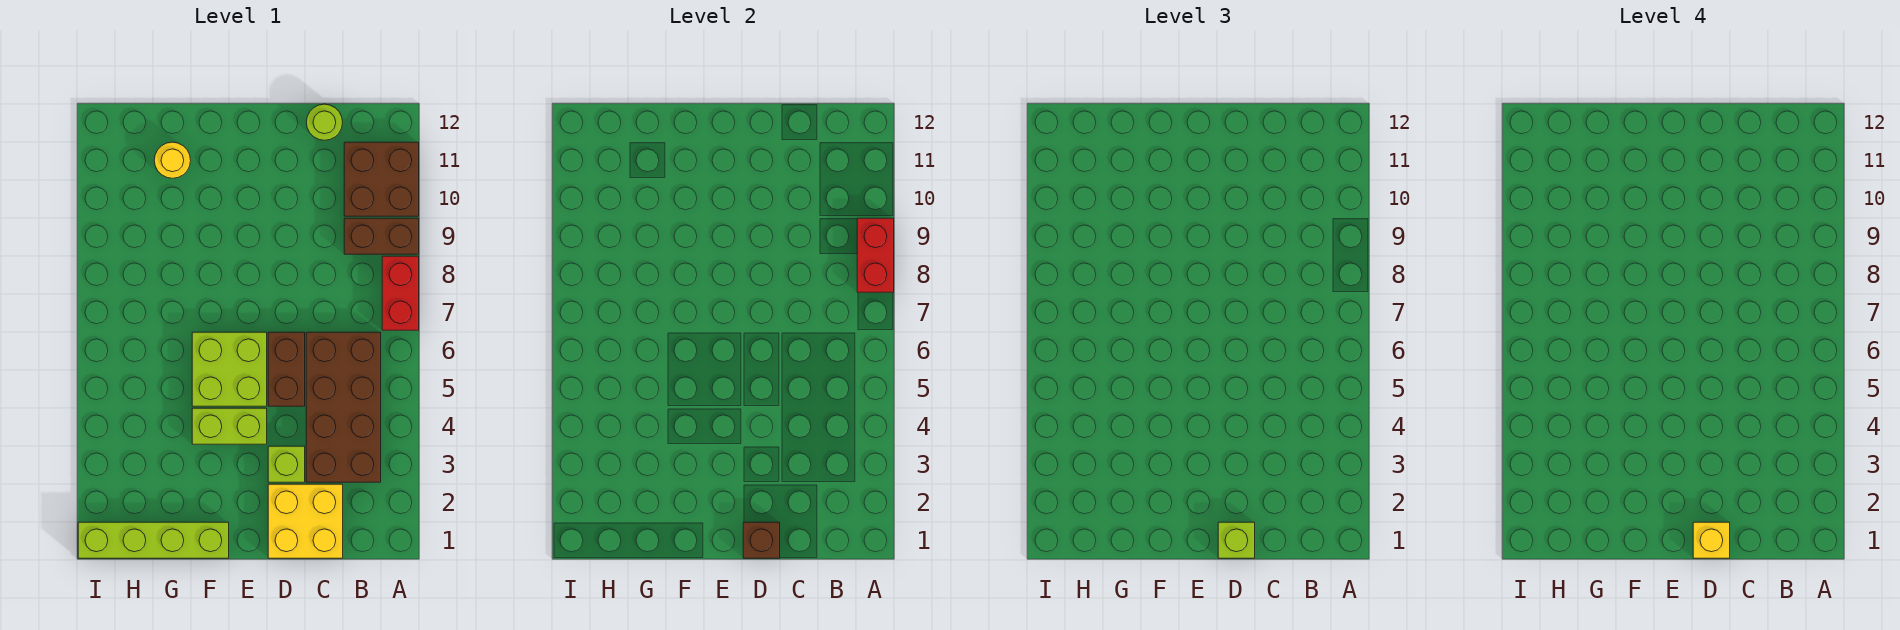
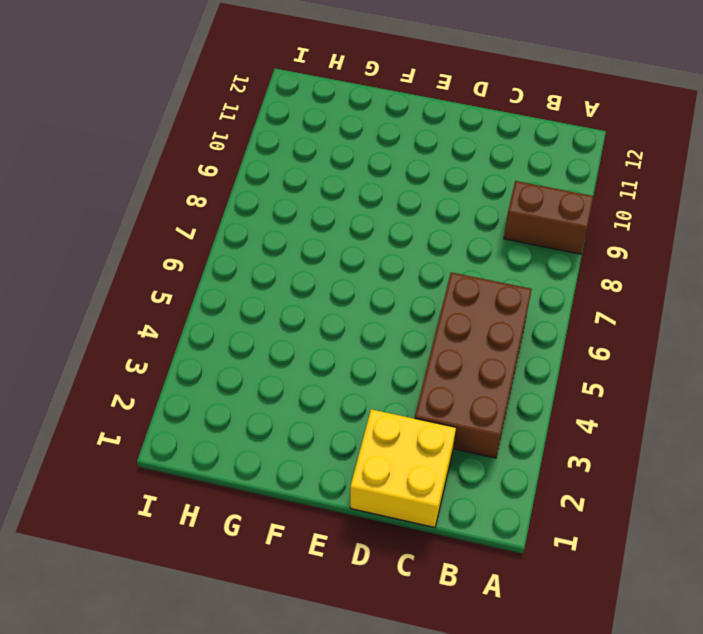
none -> red 1x2 brick [382,256,419,330]
none -> brown 2x2 brick [344,142,419,216]
none -> lime 1x1 round brick [306,104,343,140]

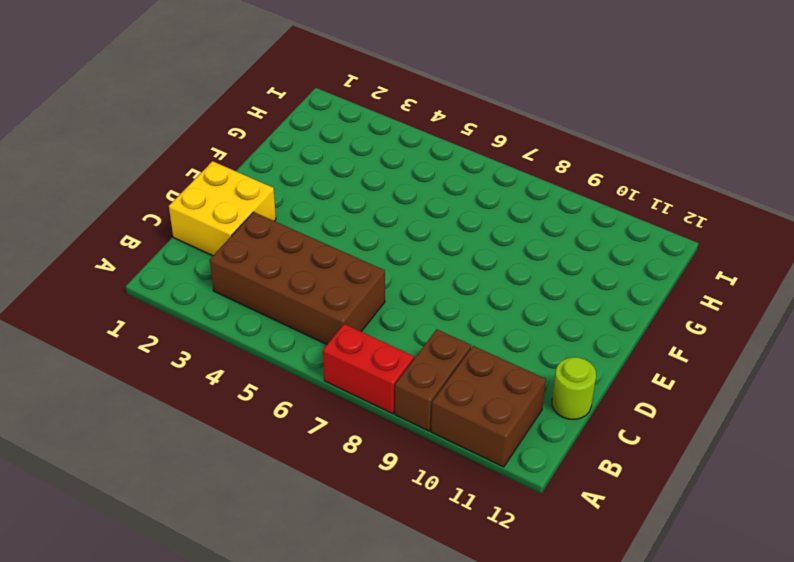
none -> lime 1x1 brick [268,446,305,482]
none -> brown 1x2 brick [268,332,305,406]
none -> lime 1x2 brick [192,408,267,444]

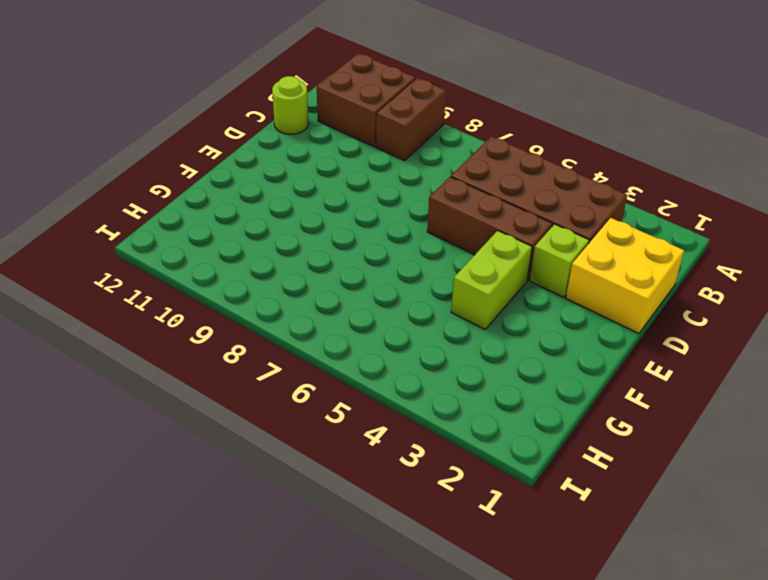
brown 1x3 brick [427,177,553,280] -> brown 1x2 brick [268,332,305,406]
none -> red 1x2 brick [382,256,419,330]
none -> lime 2x2 brick [192,332,267,406]
none -> lime 1x4 brick [78,522,229,558]

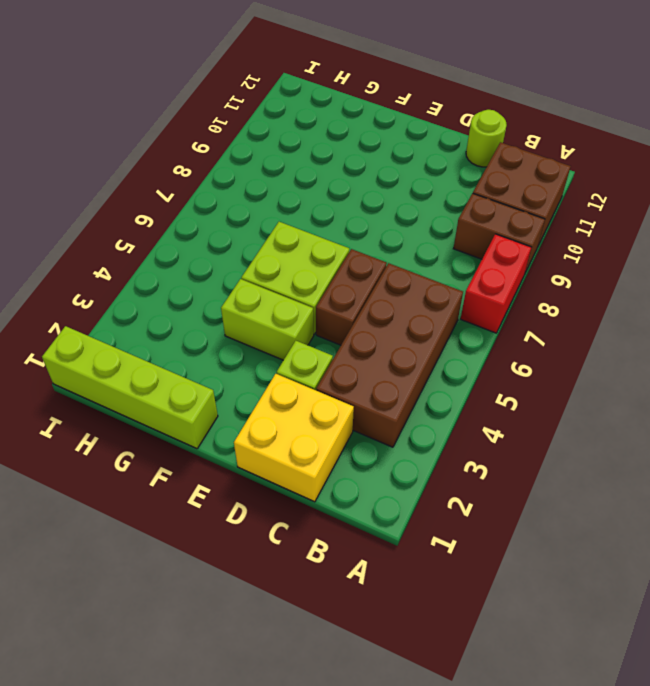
none -> yellow 1x1 round brick [154,142,191,178]
none -> red 1x2 brick [857,218,894,292]
none -> brown 1x1 brick [743,522,780,558]

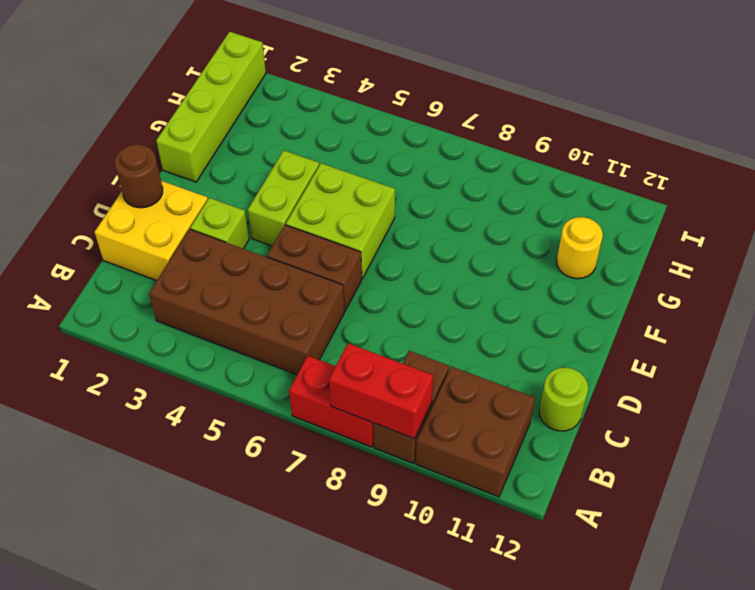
brown 1x1 round brick [115,145,163,208] -> brown 1x1 brick [743,522,780,558]
none -> lime 1x1 brick [1218,522,1255,558]
none -> yellow 1x1 brick [1693,522,1730,558]

